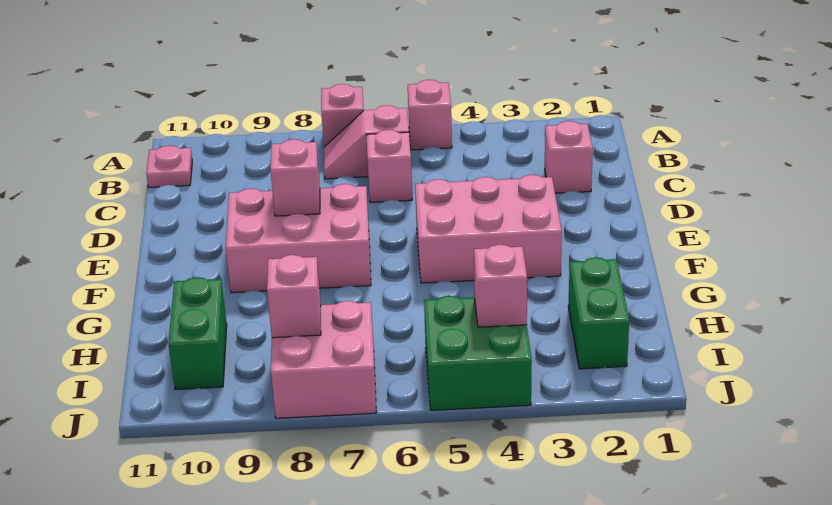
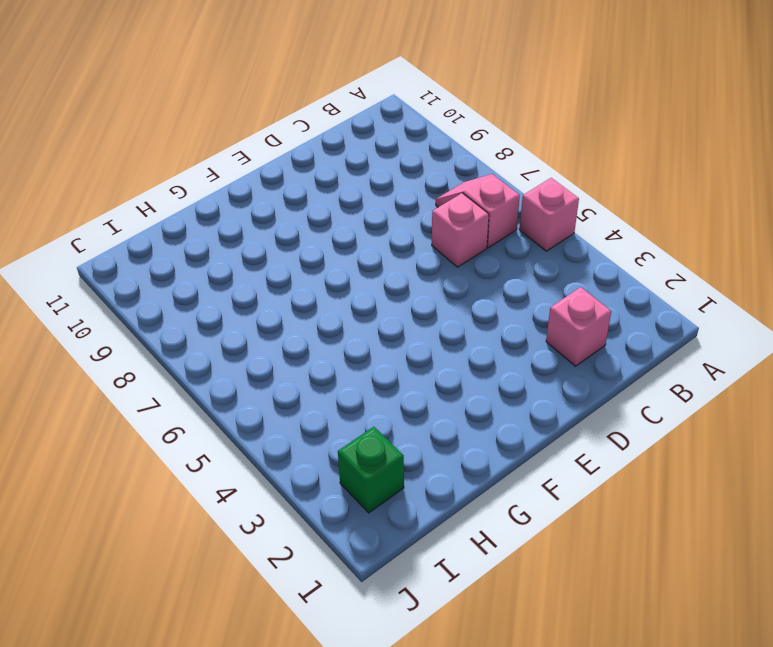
green 1x1 brick [338,427,404,513] -> green 1x2 brick [568,257,629,369]
none -> pink 1x1 brick [321,84,364,147]
none -> pink 1x1 plate [146,145,192,188]
none -> pink 2x3 brick [415,175,562,283]

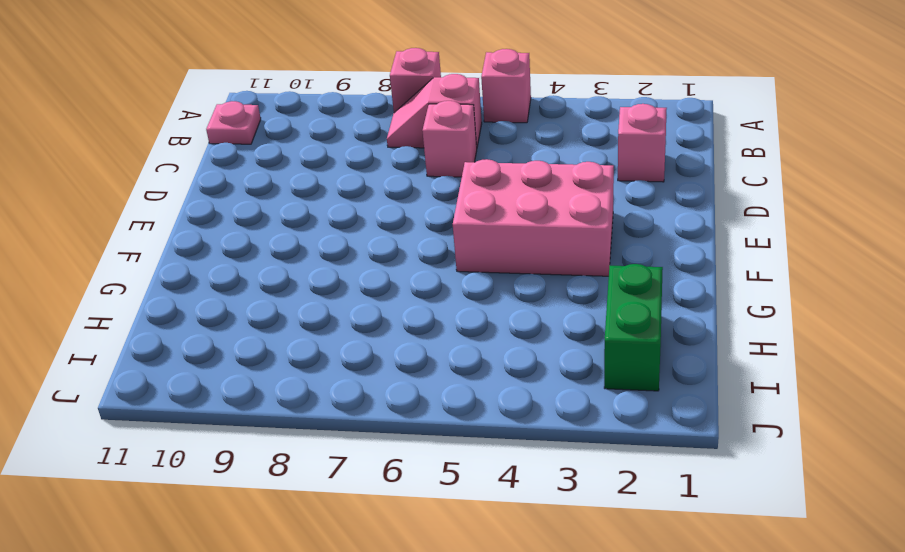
none -> pink 2x3 brick [226,184,371,293]
none -> green 1x2 brick [169,277,227,389]
none -> green 2x2 brick [424,296,532,410]

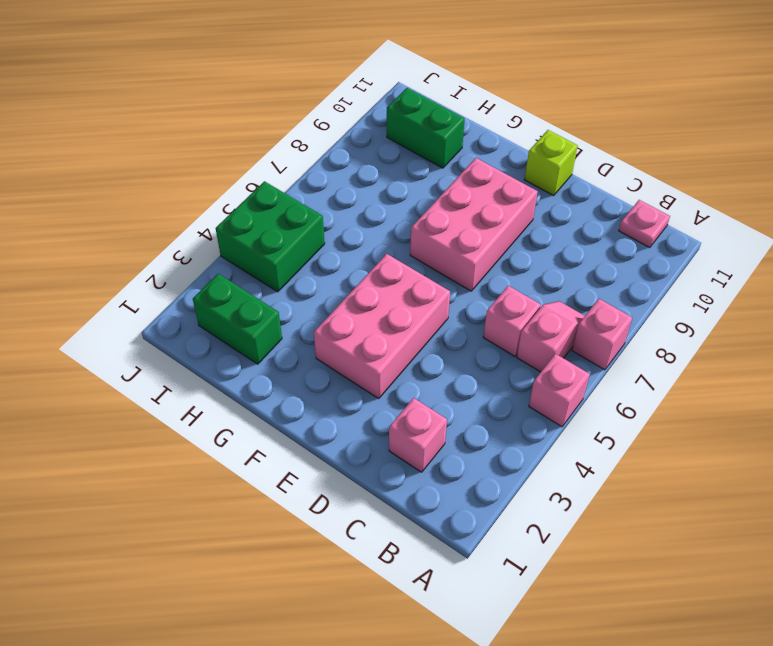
lime 1x1 brick [524,130,578,196] -> none
none -> pink 2x2 brick [271,301,376,418]
none -> pink 1x1 brick [270,139,320,216]
none -> pink 1x1 brick [474,244,527,327]

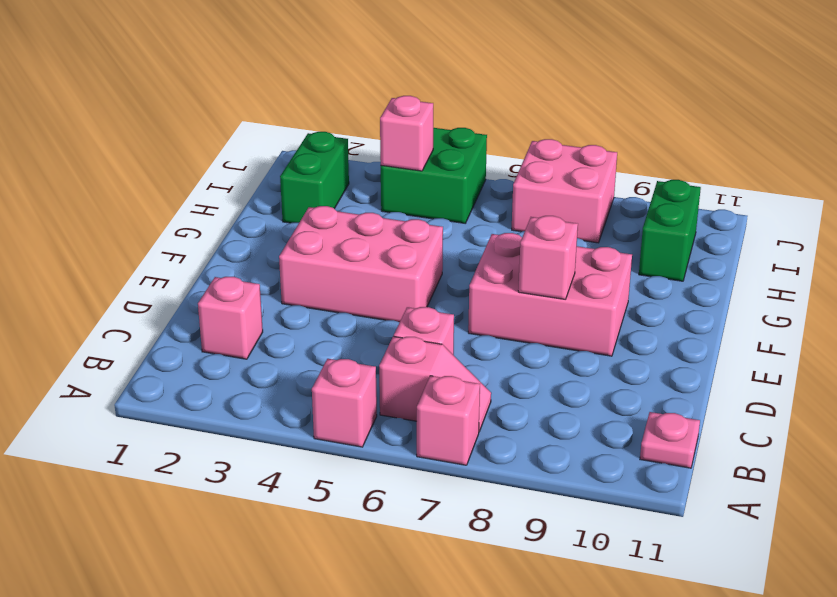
none -> pink 1x1 brick [267,255,321,338]

